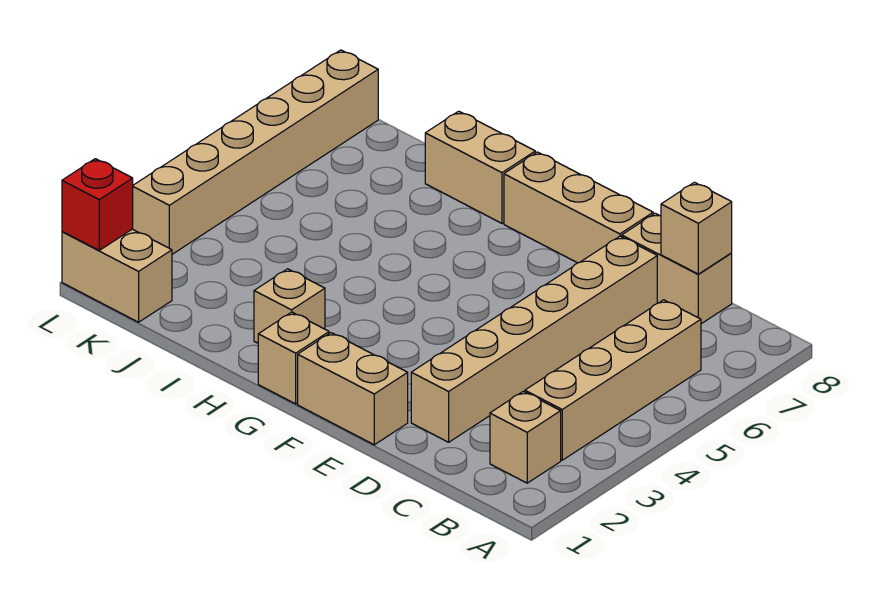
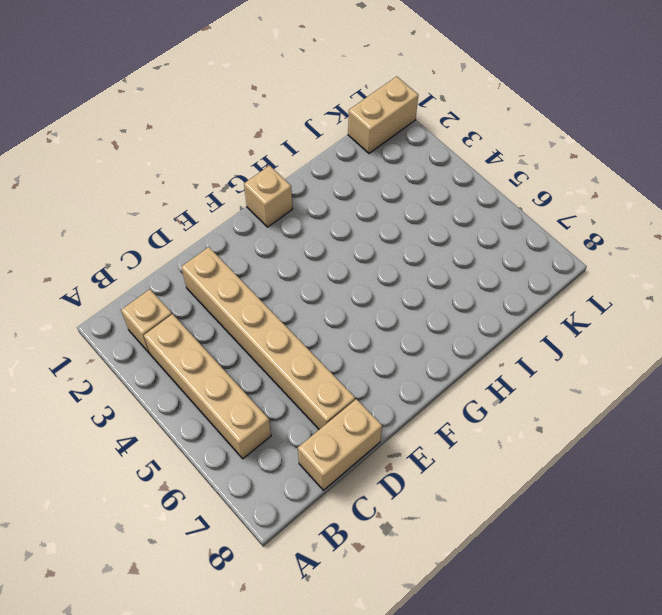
none -> tan 1x2 brick [298,333,408,445]
none -> tan 1x3 brick [504,152,653,263]
none -> tan 1x1 brick [254,269,325,343]

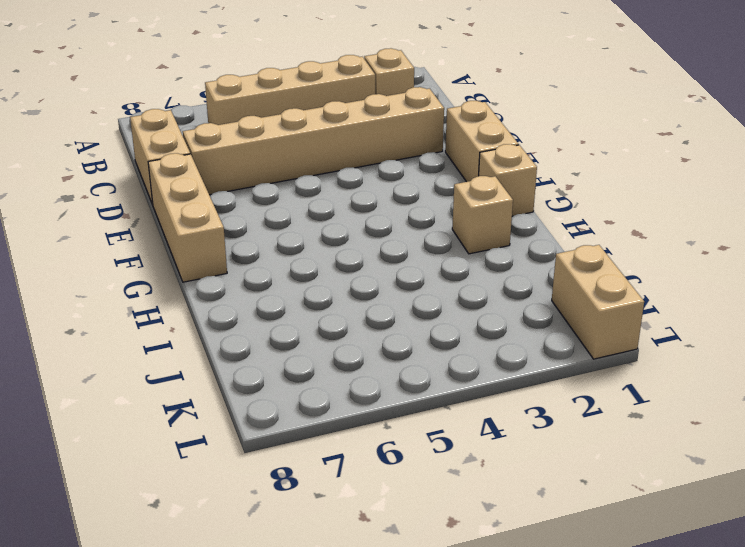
none -> tan 1x2 brick [425,111,535,223]
none -> tan 1x6 brick [133,50,378,254]
none -> tan 1x1 brick [661,182,732,274]

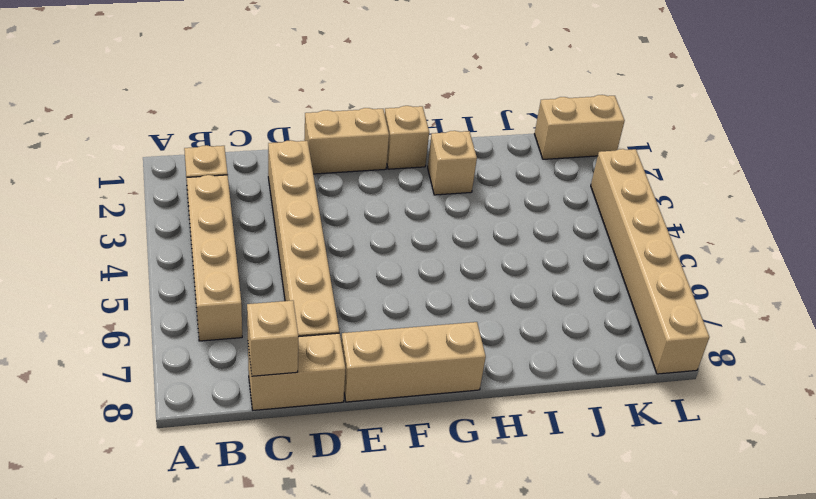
none -> tan 1x2 brick [425,111,535,223]
none -> red 1x1 brick [62,159,133,250]

